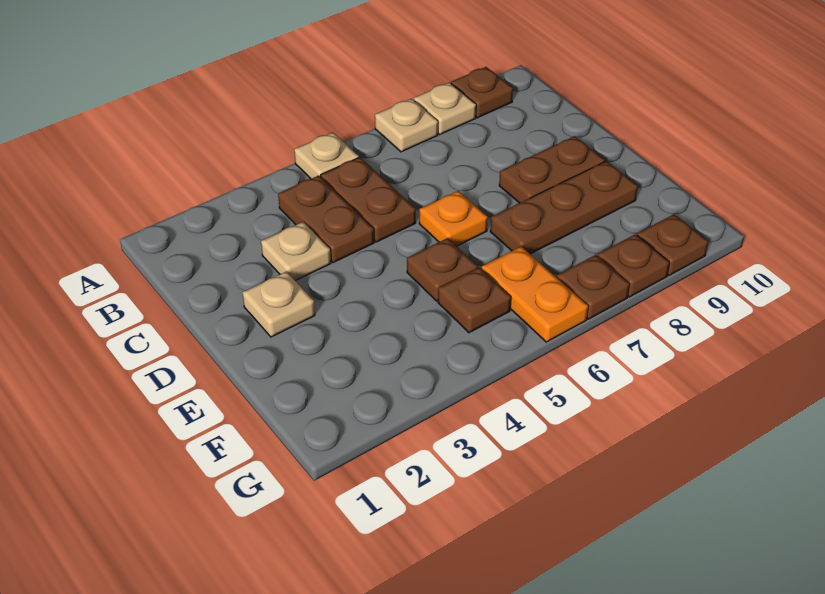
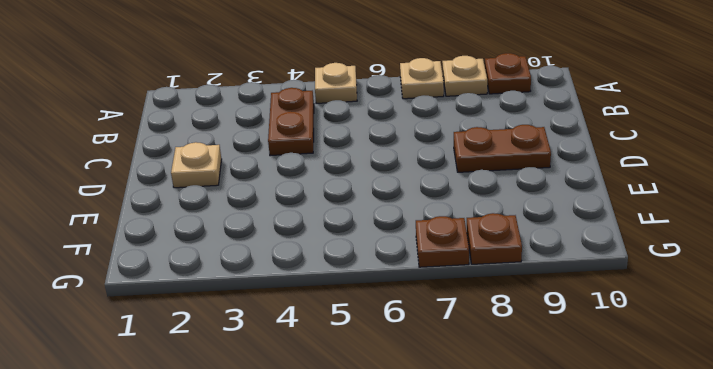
none -> brown 1x2 plate [321,157,416,242]
none -> tan 1x1 plate [261,222,331,281]
none -> orange 1x1 plate [419,191,488,246]

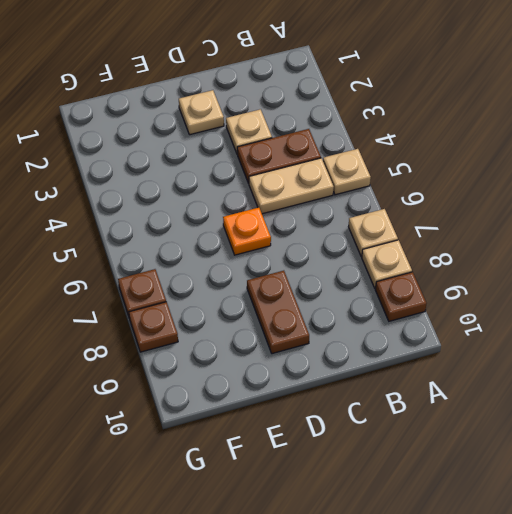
tan 1x2 plate [249,158,334,214] -> brown 1x2 plate [321,157,416,242]
none -> brown 1x1 plate [407,238,478,301]
none -> brown 1x3 plate [490,161,638,254]
none -> brown 1x1 plate [438,268,511,333]

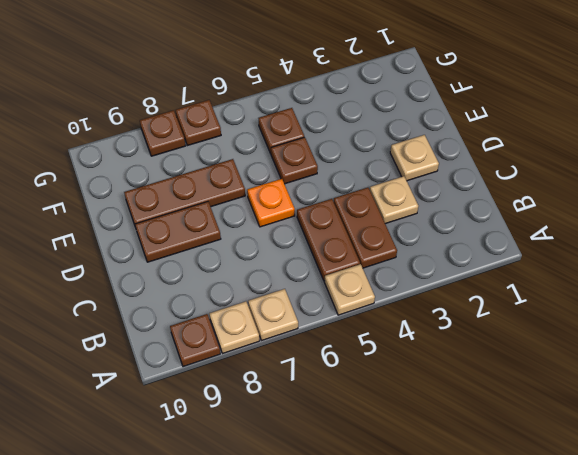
none -> orange 1x2 plate [481,247,588,342]
none -> brown 1x1 plate [637,214,708,276]

